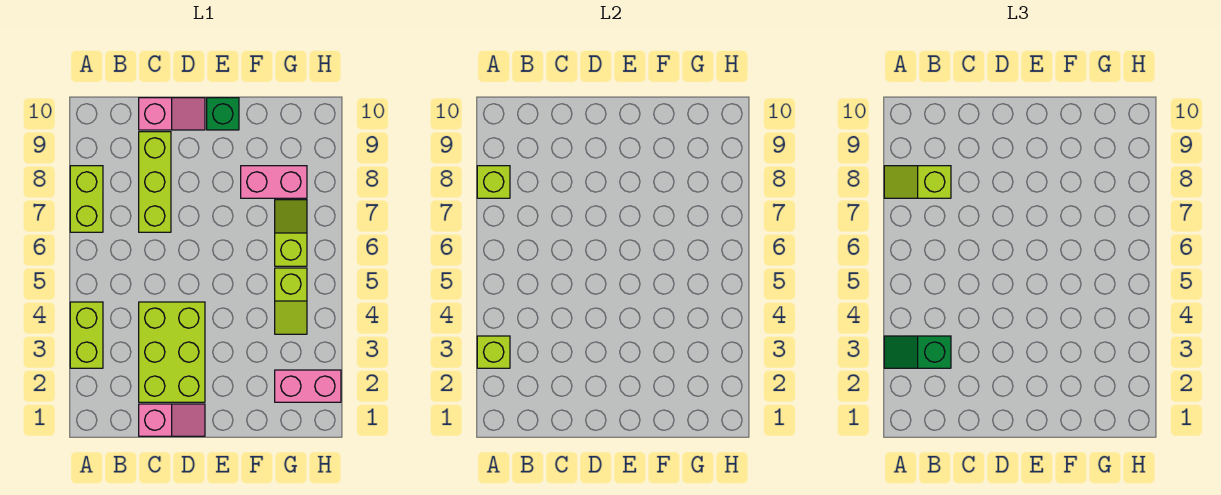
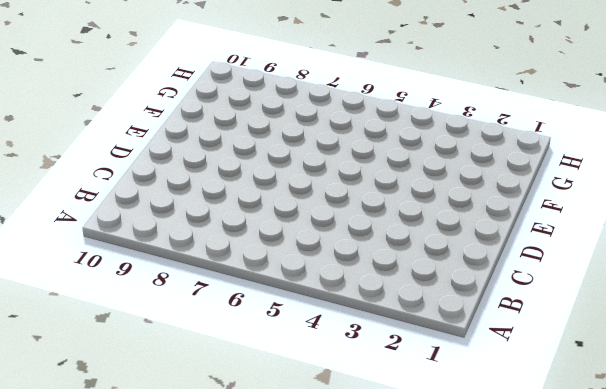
none -> lime 1x2 brick [70,302,103,368]
none -> lime 1x2 brick [70,166,103,232]
none -> pink 1x2 slope [139,404,205,436]

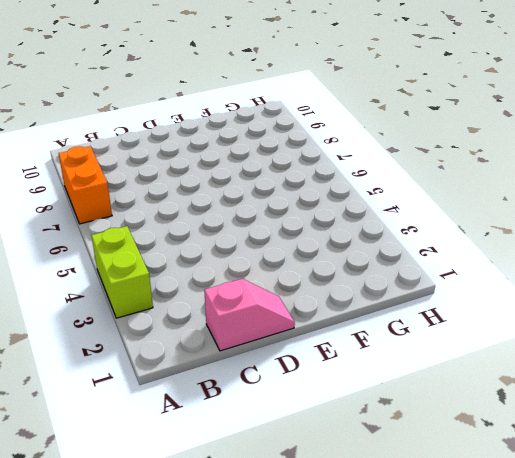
orange 1x2 brick [59,146,112,224] -> lime 1x2 brick [70,166,103,232]
none -> lime 2x3 brick [139,302,205,402]
none -> lime 1x3 brick [139,132,171,232]
none -> pink 1x2 slope [139,98,205,130]

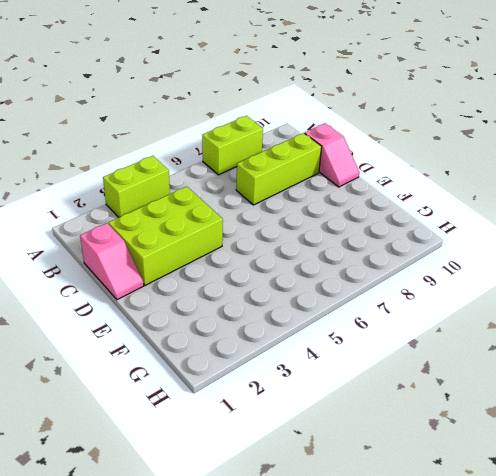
none -> green 1x1 brick [207,98,239,130]
none -> pink 1x2 brick [241,166,307,198]
none -> pink 1x2 brick [275,370,341,402]

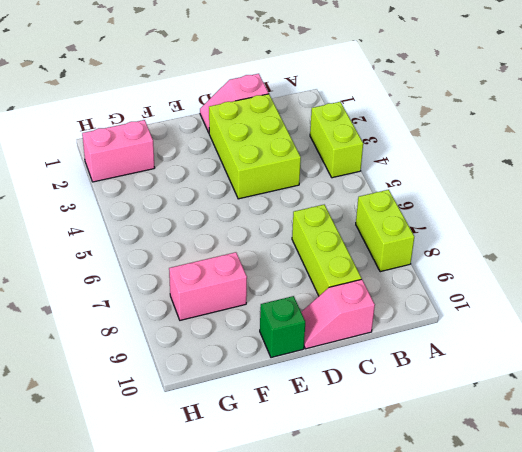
none -> lime 1x2 slope [275,268,307,334]
none -> lime 1x2 slope [275,200,307,266]
none -> lime 1x1 brick [477,336,510,368]

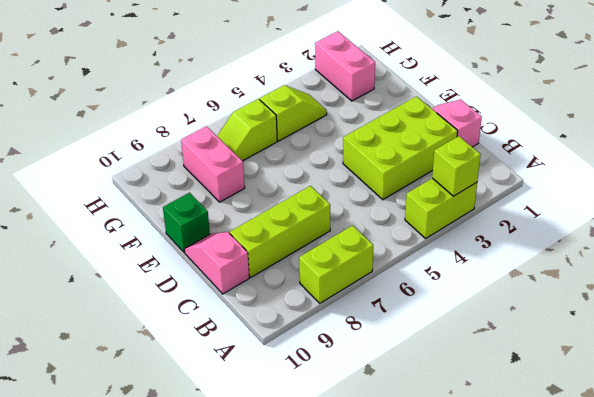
none -> lime 1x1 brick [477,166,510,198]
none -> green 1x2 slope [884,336,951,368]
none -> lime 1x2 slope [884,166,951,198]

